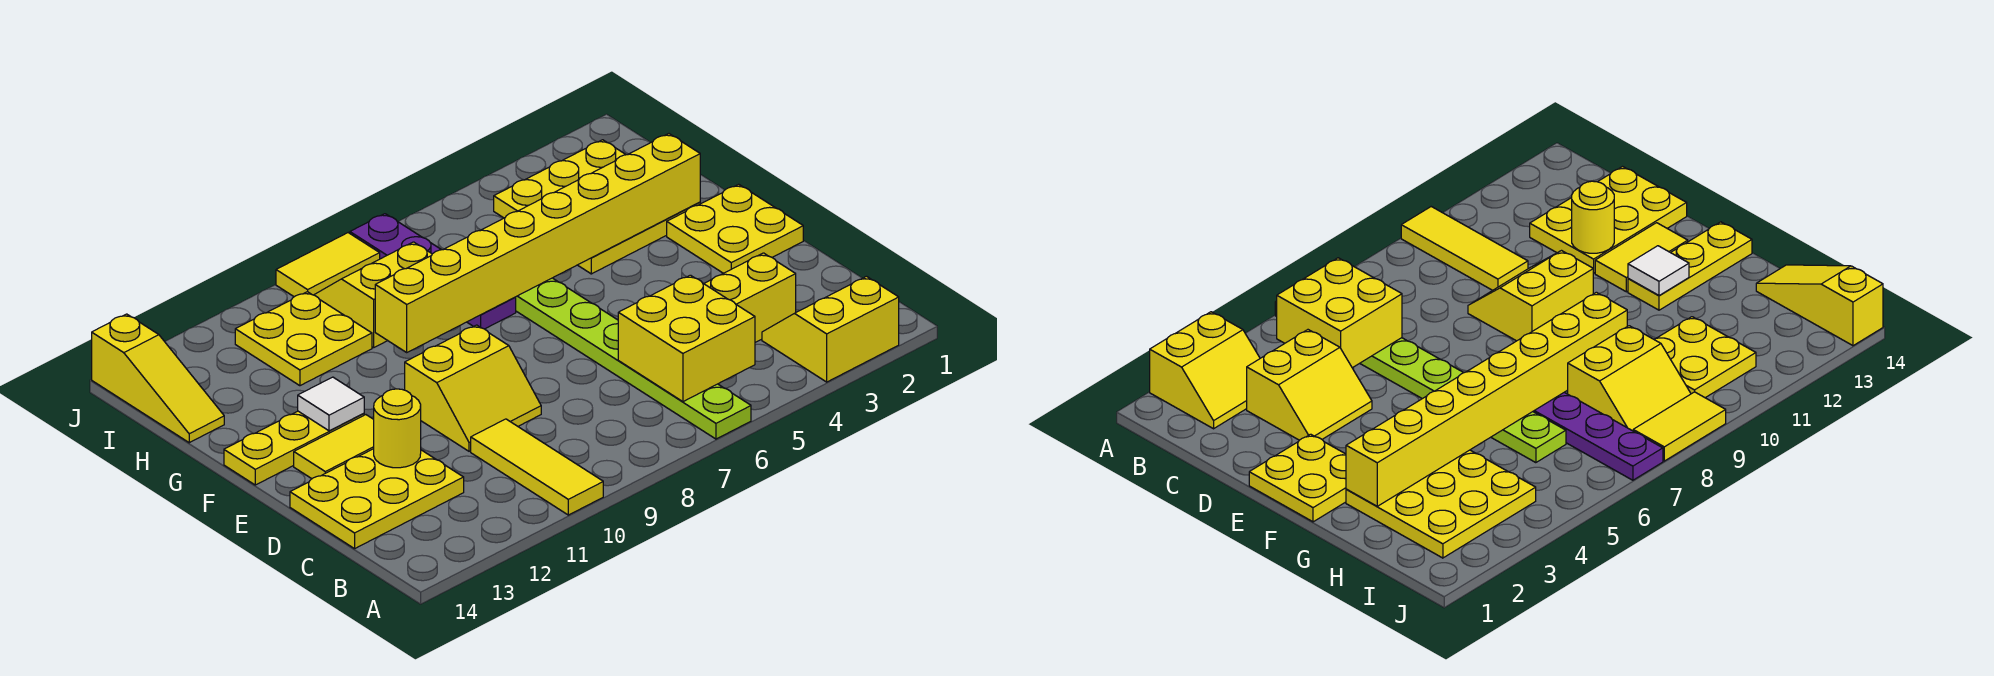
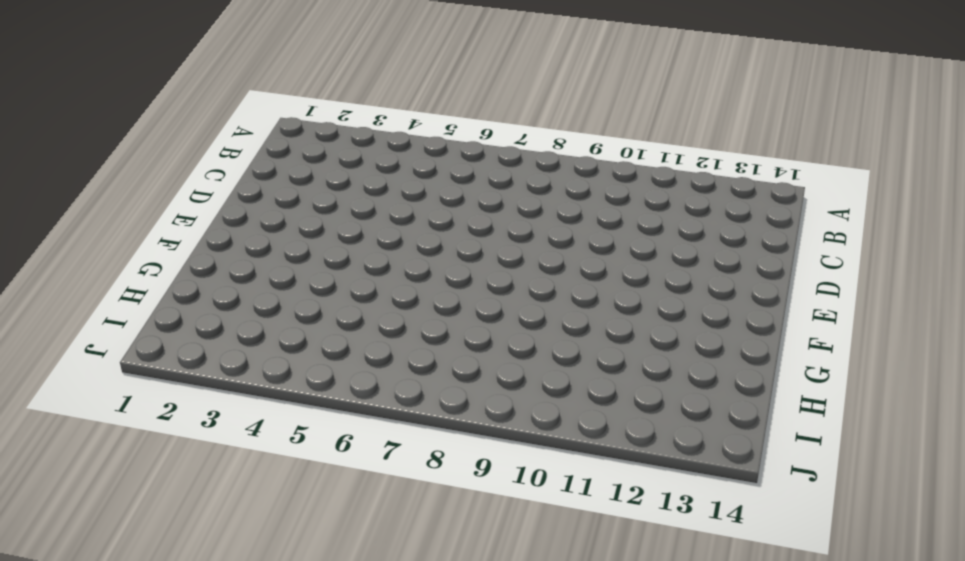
none -> yellow 2x2 slope [762,276,899,382]
none -> lime 1x8 plate [516,278,751,439]
none -> yellow 1x3 tile [471,419,603,515]

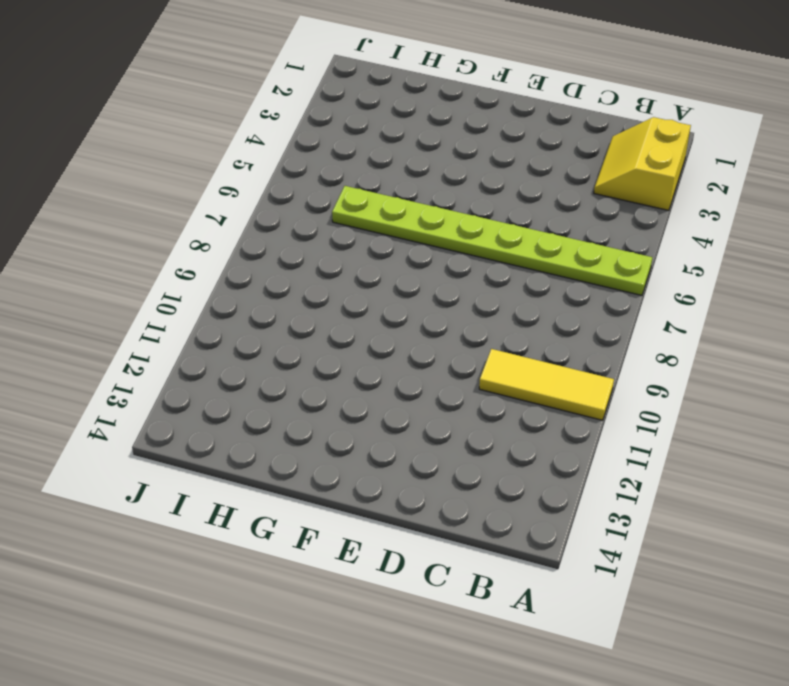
none -> yellow 2x2 slope [704,253,796,342]
none -> yellow 2x3 plate [290,449,464,549]
none -> yellow 2x2 slope [405,325,541,451]

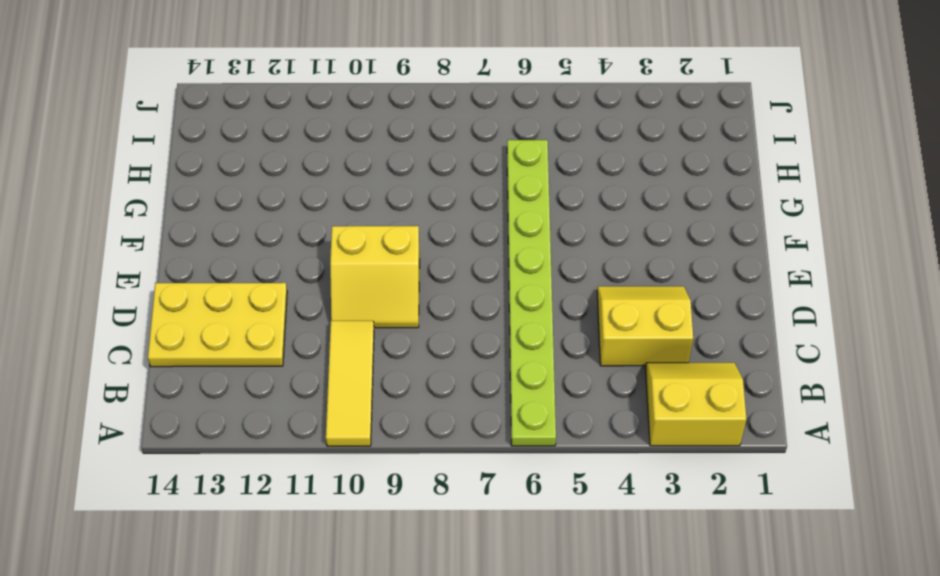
none -> yellow 2x2 plate [667,184,803,273]
none -> yellow 1x2 tile [294,415,374,479]
none -> yellow 1x3 plate [224,411,364,485]

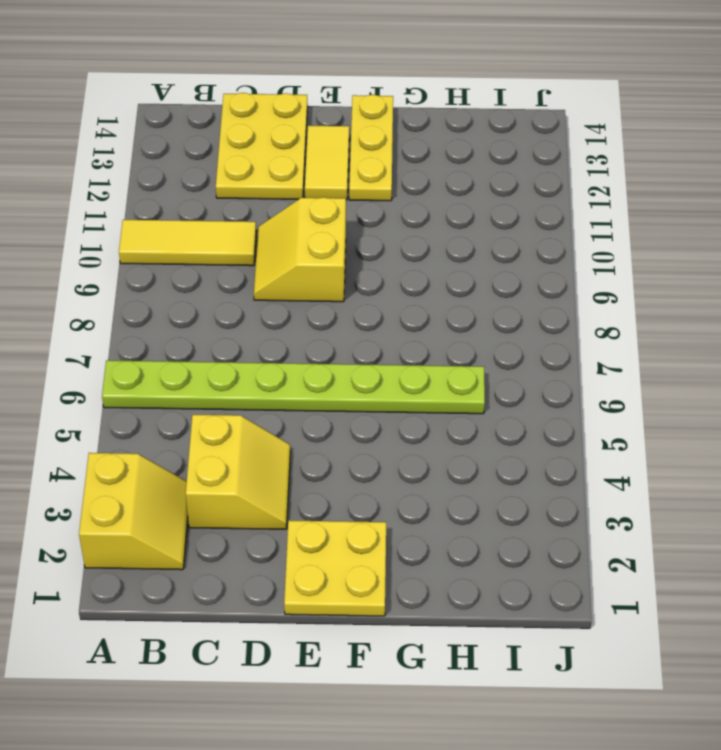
none -> yellow 3x3 plate [494,140,700,274]
none -> purple 1x4 plate [350,214,516,329]
none -> yellow 2x2 slope [314,242,432,348]

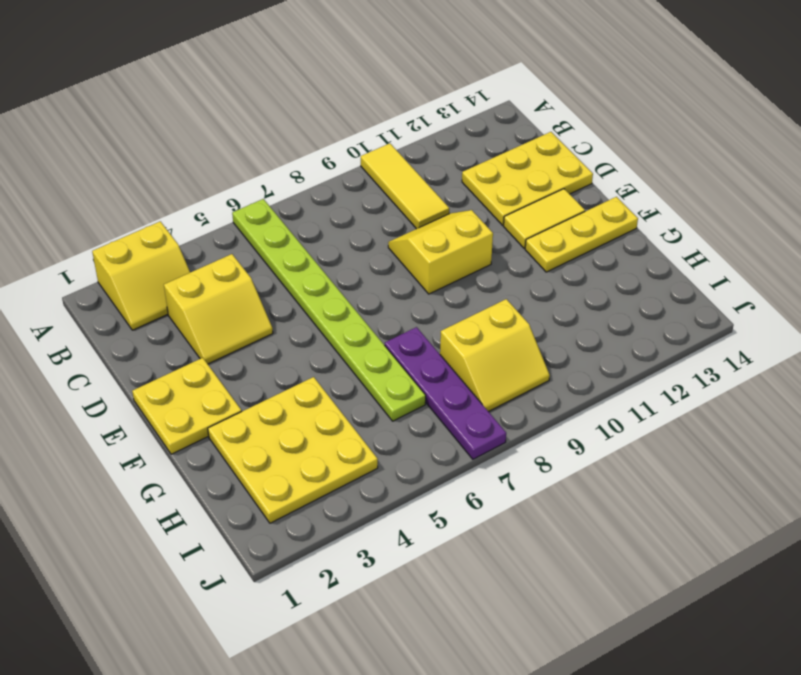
none -> yellow 2x2 plate [235,292,372,386]
none -> yellow 1x3 slope [92,314,224,443]
none -> yellow 1x2 tile [276,233,380,297]

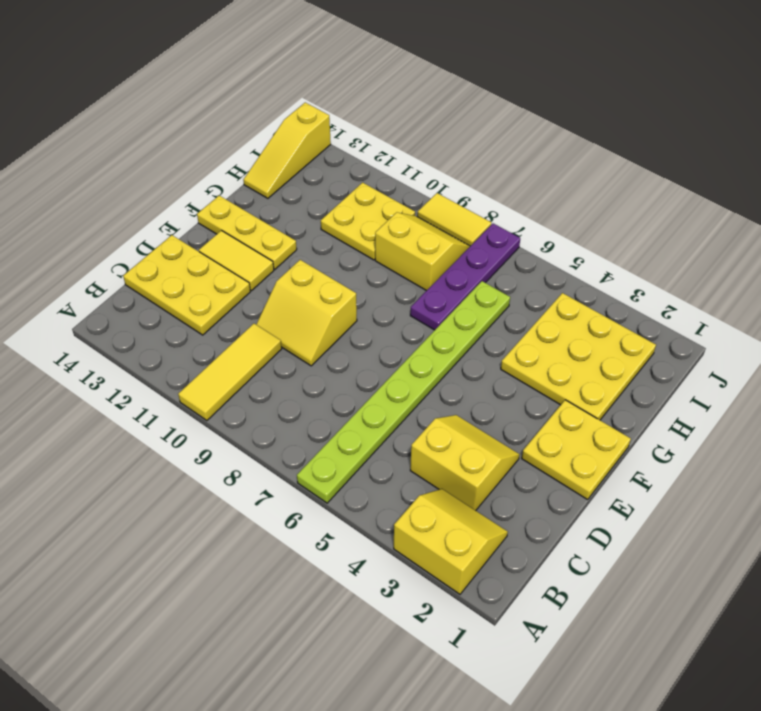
none -> yellow 2x2 brick [618,275,755,402]
none -> yellow 1x1 round brick [374,389,421,468]
none -> white 1x1 tile [298,377,364,431]

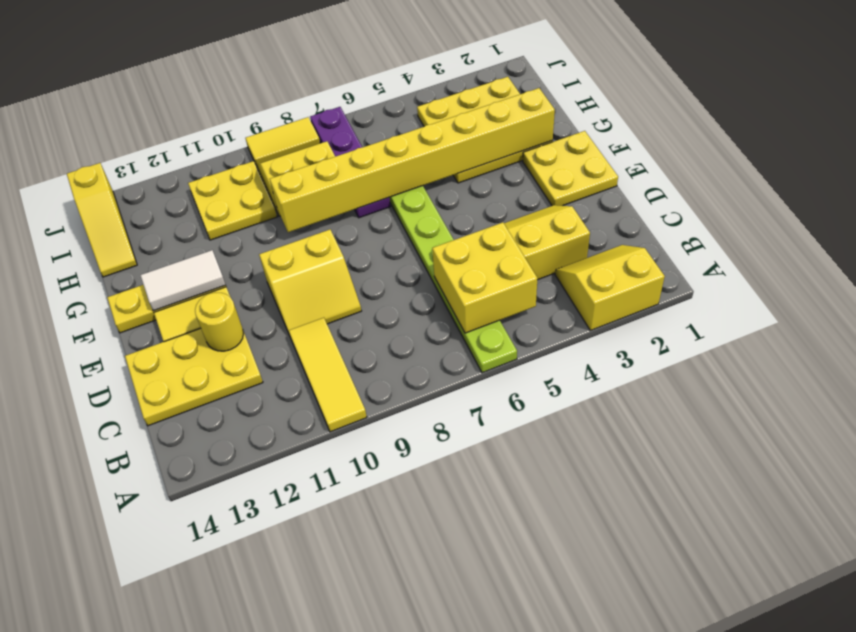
white 1x2 tile [140,250,225,311] -> white 1x1 tile [298,377,364,431]

